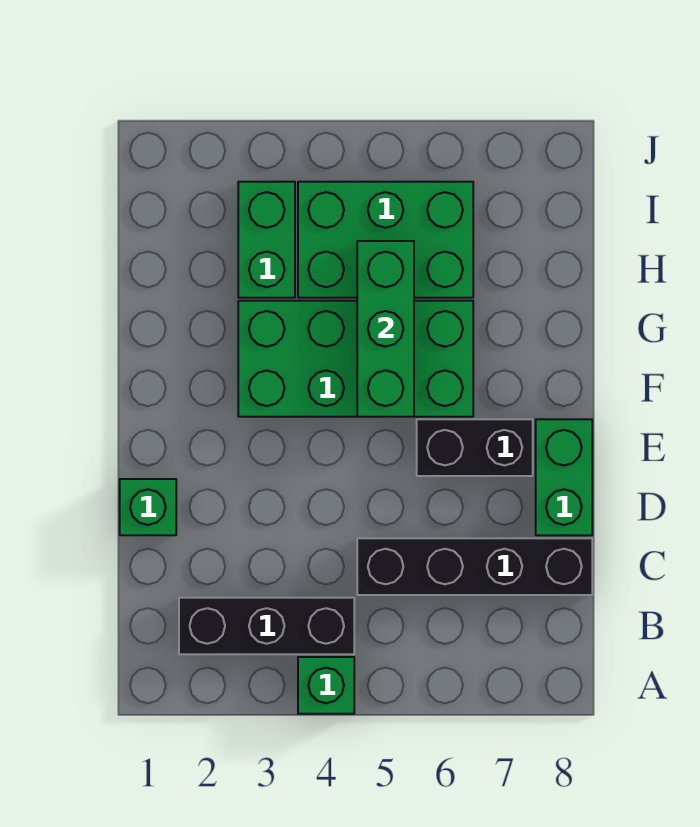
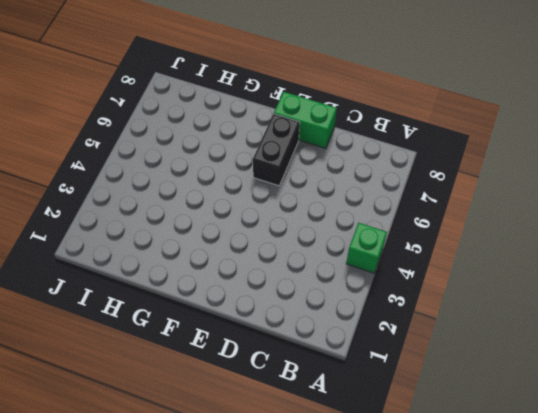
none -> black 1x3 brick [179,598,354,654]
none -> black 1x4 brick [357,538,592,595]

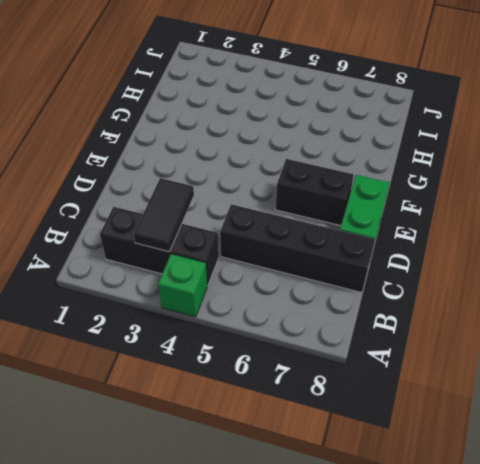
black 1x2 tile [134,178,194,252] -> none
none -> green 1x1 brick [120,479,176,535]
none -> green 2x4 brick [238,301,473,417]

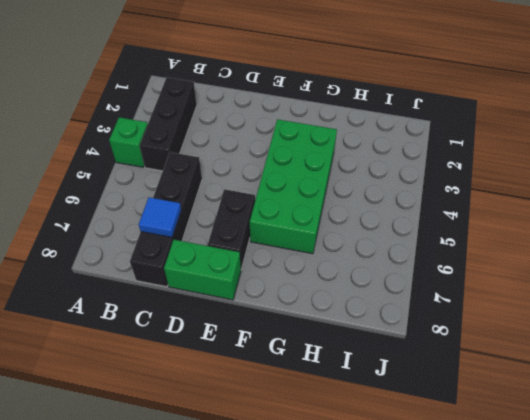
blue 1x1 tile [138,197,181,237] -> none
none -> green 1x1 brick [120,479,176,535]
none -> green 1x2 brick [238,182,295,298]

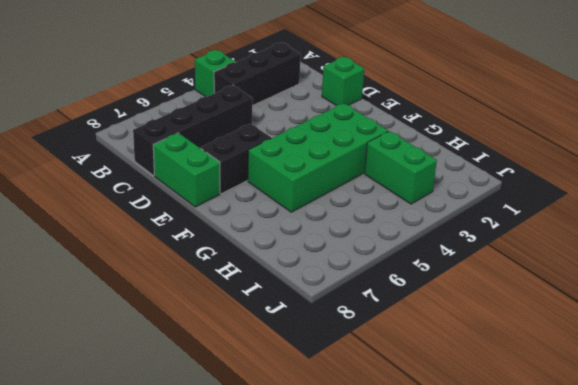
none -> green 2x3 brick [298,182,473,298]
none -> green 1x3 brick [357,241,414,417]

